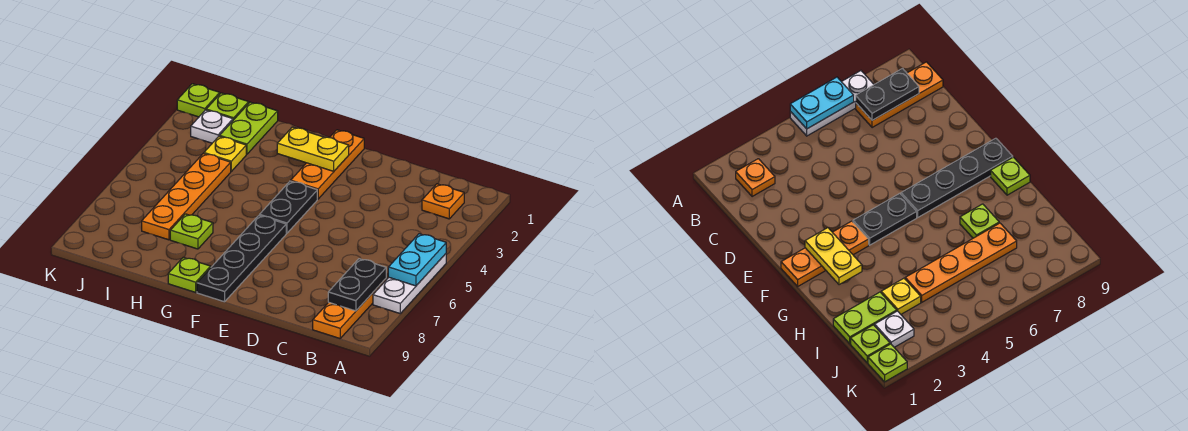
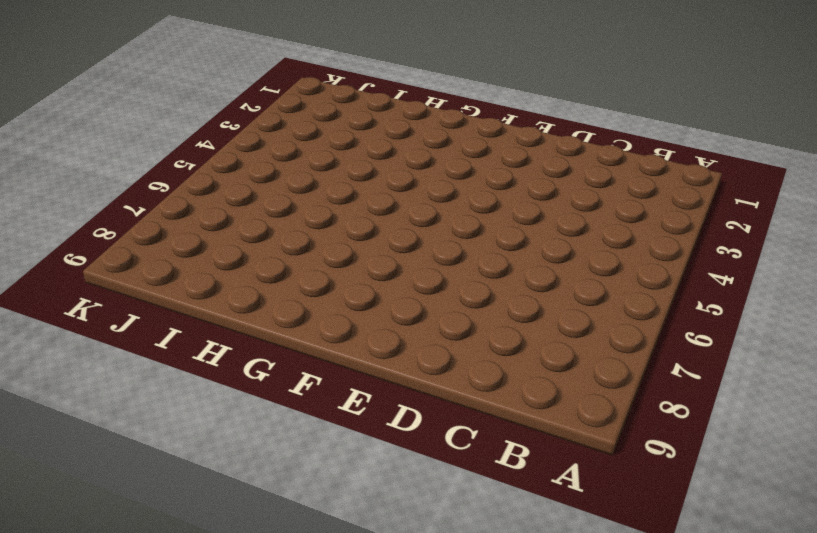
none -> white 1x3 plate [373,254,446,313]
none -> orange 1x1 plate [422,184,464,219]
none -> orange 1x3 plate [313,279,386,338]

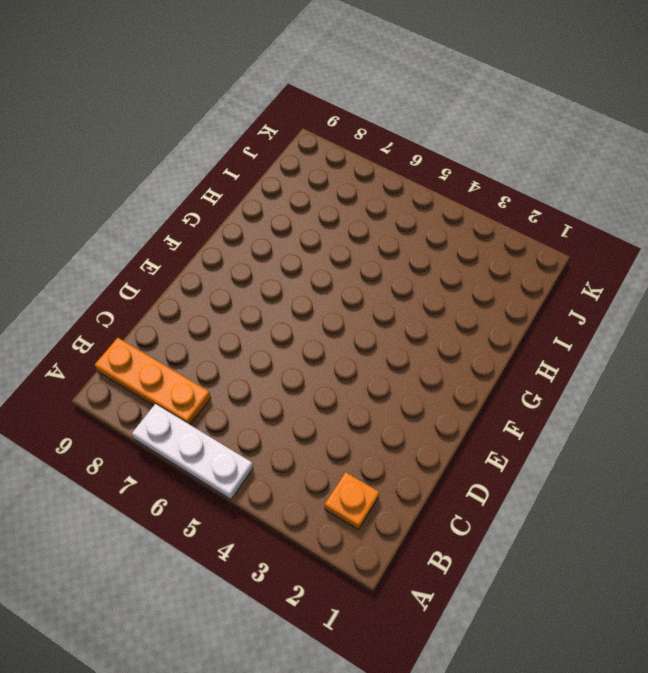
none -> orange 1x3 plate [291,130,364,199]
none -> black 1x2 plate [260,181,317,233]
none -> black 1x4 plate [197,215,286,302]

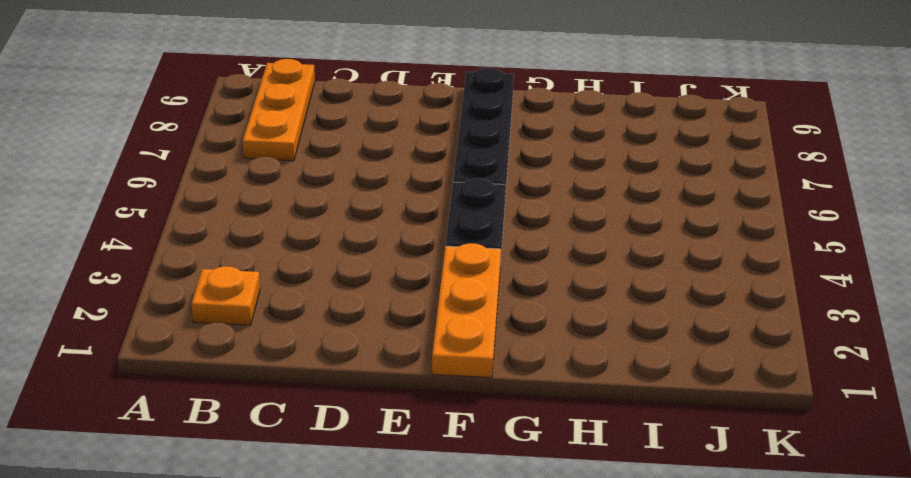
none -> white 1x3 plate [373,254,446,313]
none -> lime 1x1 plate [168,257,211,292]
none -> lime 1x1 plate [170,214,213,249]

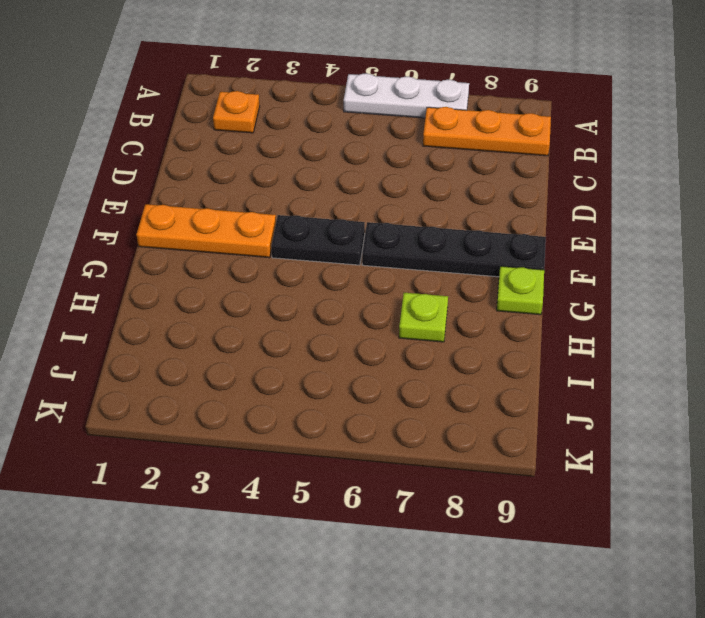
none -> lime 1x2 plate [220,102,278,154]
none -> yellow 1x1 plate [204,136,246,171]
none -> orange 1x4 plate [142,153,231,240]

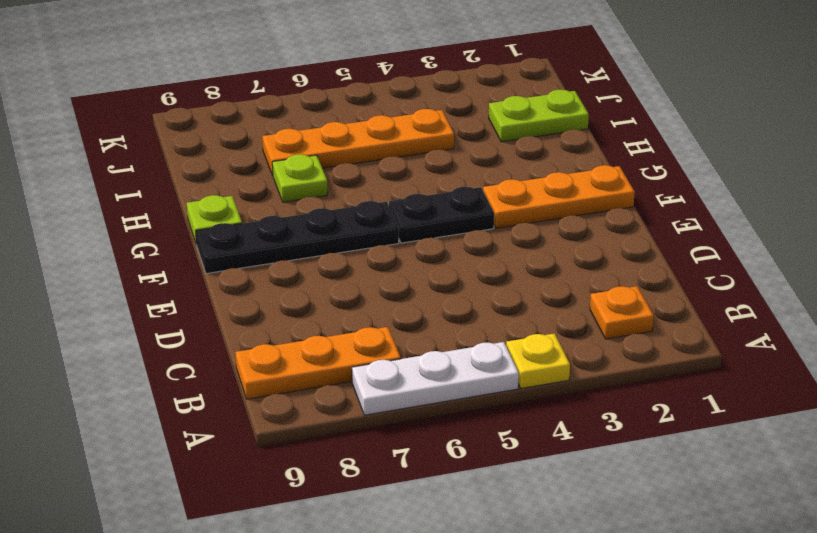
yellow 1x1 plate [506,334,570,388] -> yellow 1x1 plate moved to [204,136,246,171]
none -> lime 1x1 plate [206,93,249,120]
none -> white 1x1 plate [191,110,233,143]
none -> lime 1x1 plate [177,84,220,117]

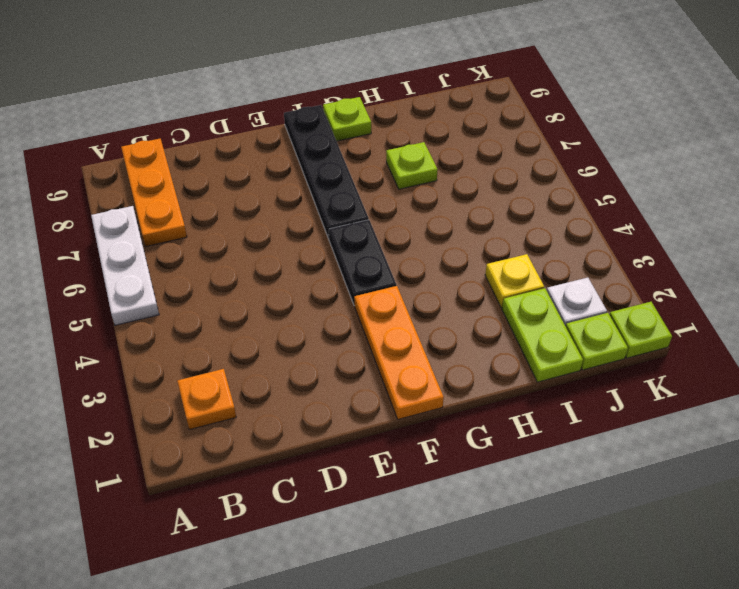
none -> orange 1x4 plate [142,153,231,240]
none -> cyan 1x2 plate [388,234,446,286]
none -> black 1x2 plate [328,259,386,311]

